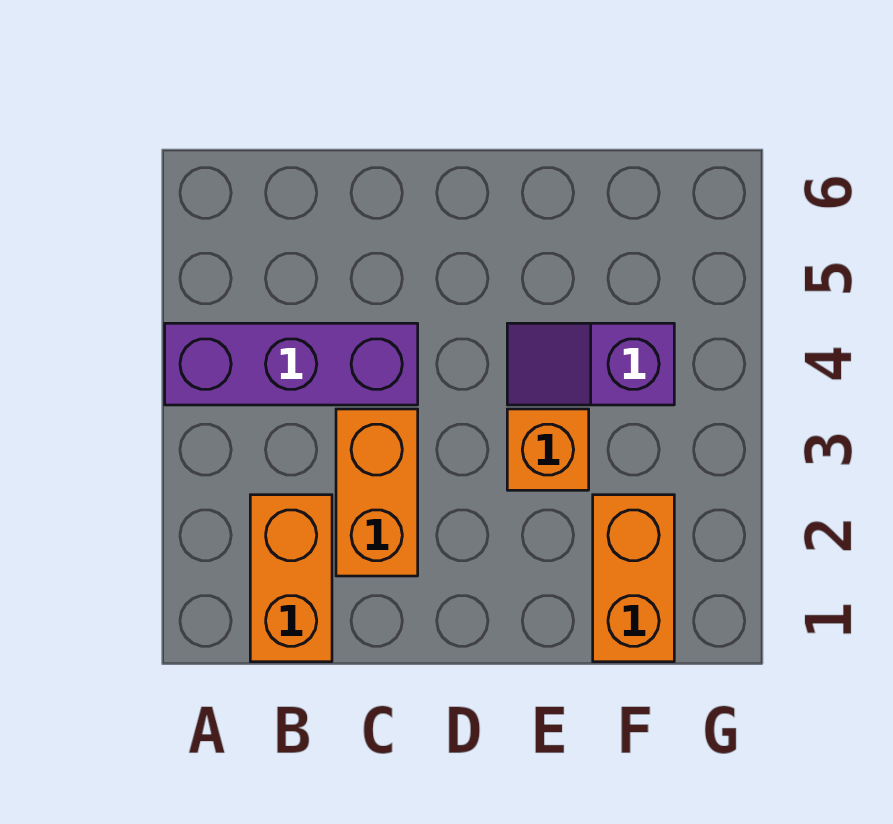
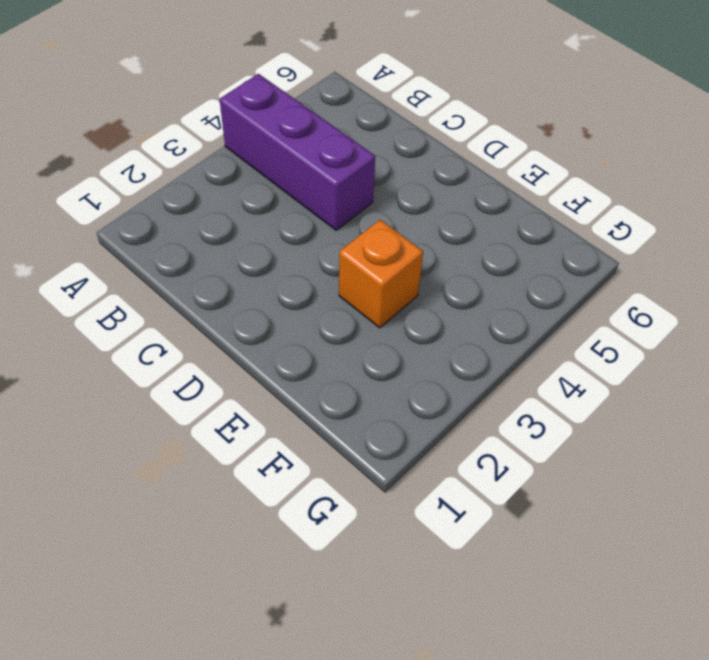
none -> orange 1x2 brick [250,495,332,662]
none -> orange 1x2 brick [336,409,418,576]

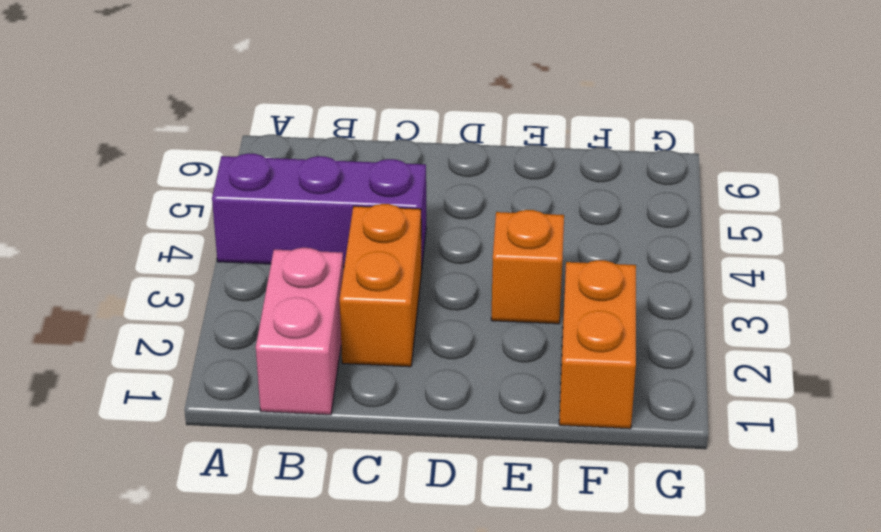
pink 1x2 brick [256,248,344,415] -> orange 1x2 brick [250,495,332,662]
none -> purple 1x2 slope [507,323,674,405]

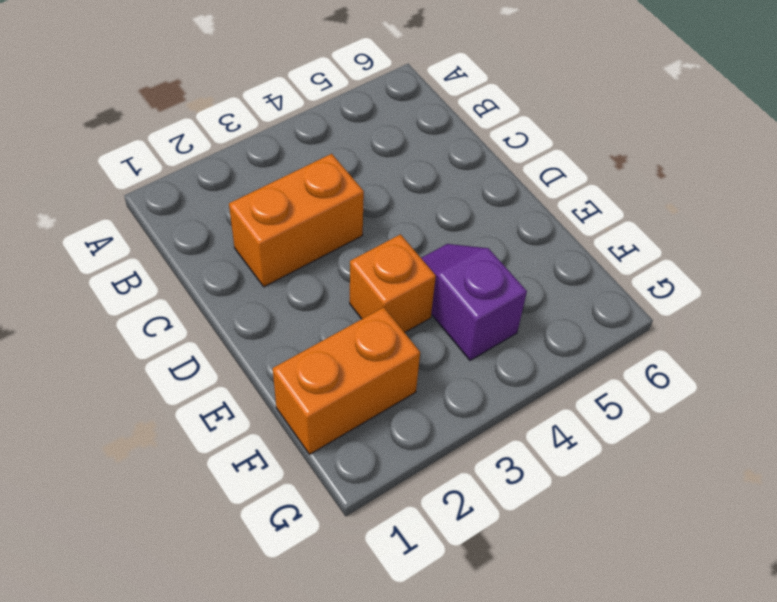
none -> purple 1x3 brick [165,323,418,405]
none -> orange 1x2 brick [250,495,332,662]

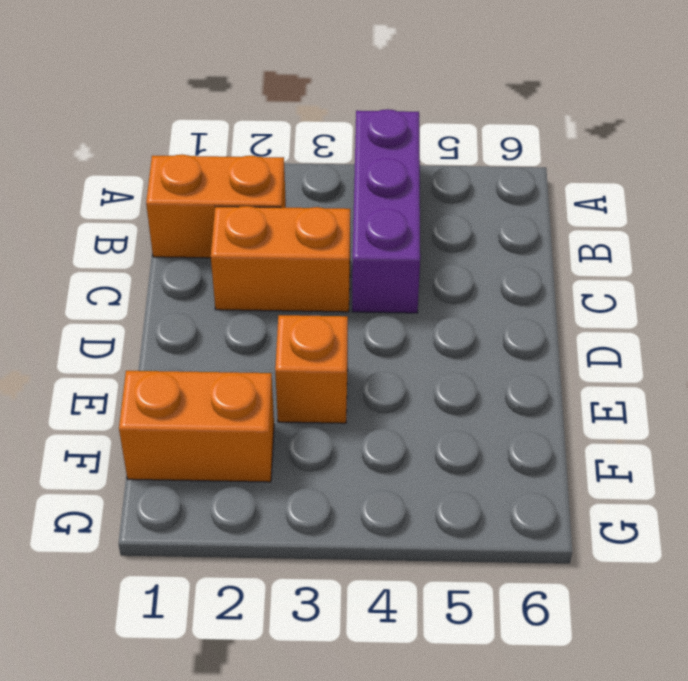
none -> purple 1x2 slope [507,323,674,405]

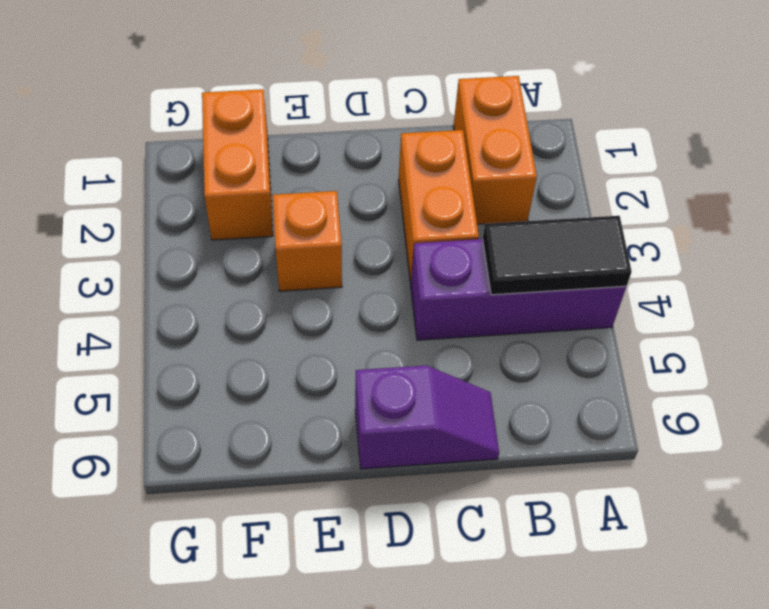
black 1x2 tile [483,216,632,295] -> none
purple 1x2 slope [355,365,499,469] -> purple 1x2 slope moved to [507,323,674,405]

